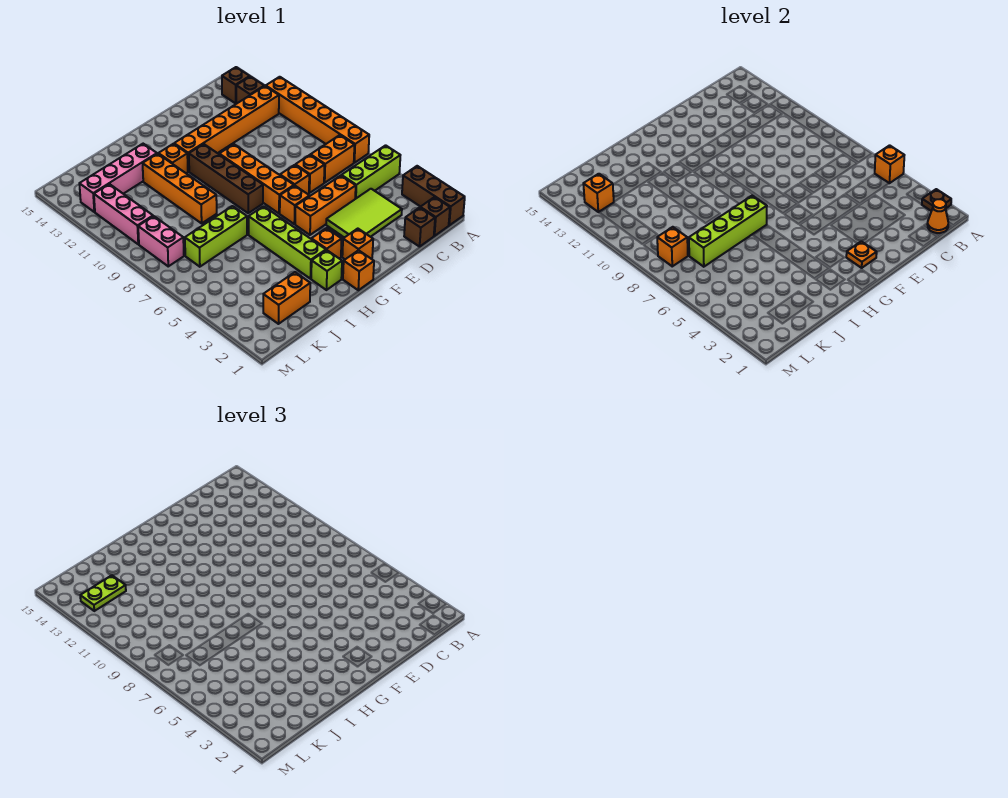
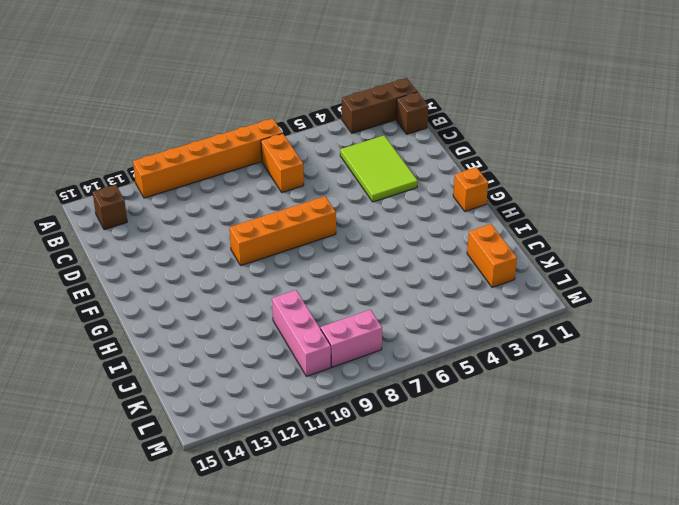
pink 1x3 brick [272,290,331,376] -> pink 1x3 brick turned to [94,184,153,244]
none -> lime 1x3 brick [342,145,400,199]
none -> orange 1x6 brick [174,86,279,171]
none -> brown 1x1 brick [236,76,264,104]
none -> brown 1x1 brick [404,207,435,247]

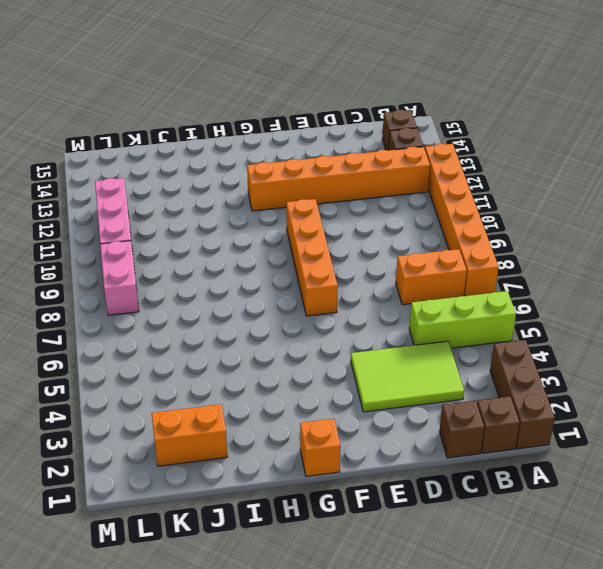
none -> orange 1x3 brick [295,176,356,235]
none -> orange 1x1 brick [296,155,325,193]
none -> orange 1x1 brick [280,165,309,194]
none -> orange 1x1 brick [342,229,373,259]

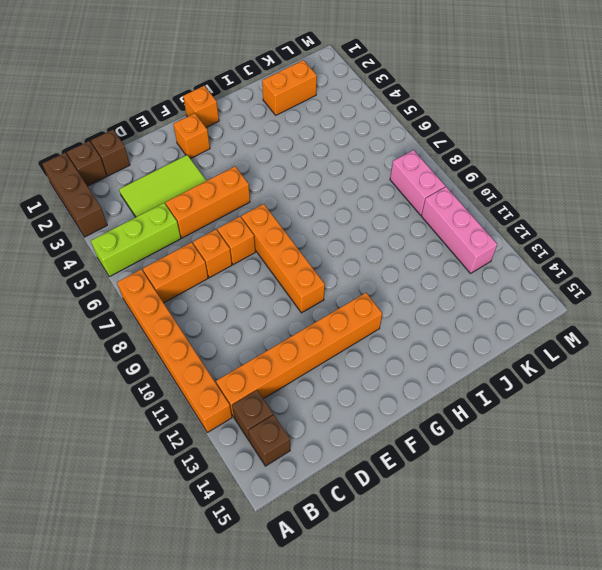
none -> orange 1x1 brick [280,186,309,224]
none -> orange 1x1 brick [312,228,342,259]
none -> brown 1x4 brick [189,144,263,213]
none -> lime 1x1 brick [311,250,342,290]

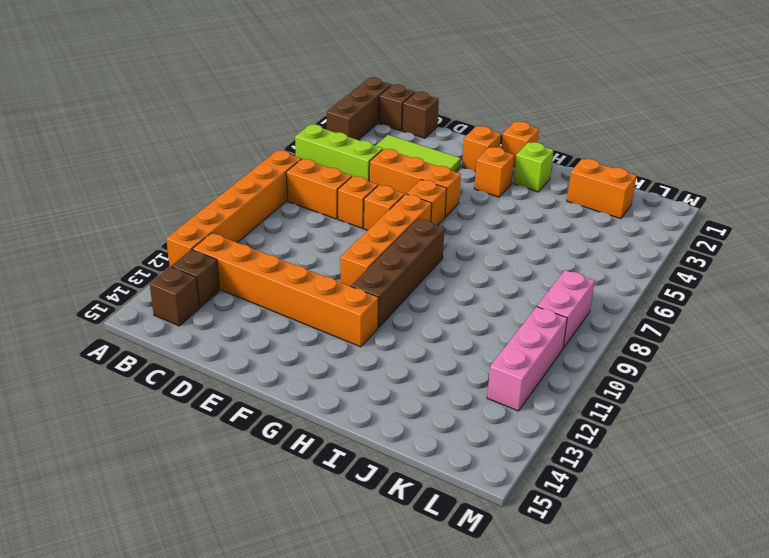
none -> lime 1x4 brick [249,206,326,279]
none -> orange 1x1 brick [158,144,188,173]
none -> lime 1x3 brick [185,206,247,267]
none -> orange 1x4 brick [143,154,217,223]

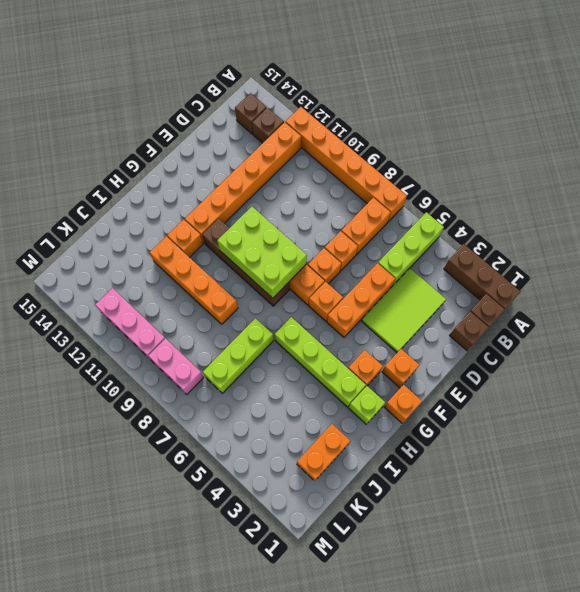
lime 2x3 brick [217,207,307,298] -> none
none -> pink 1x4 brick [79,144,157,212]
none -> brown 1x1 plate [922,189,951,211]
none -> orange 1x1 brick [875,145,904,183]
none -> orange 1x1 cone [927,199,948,233]

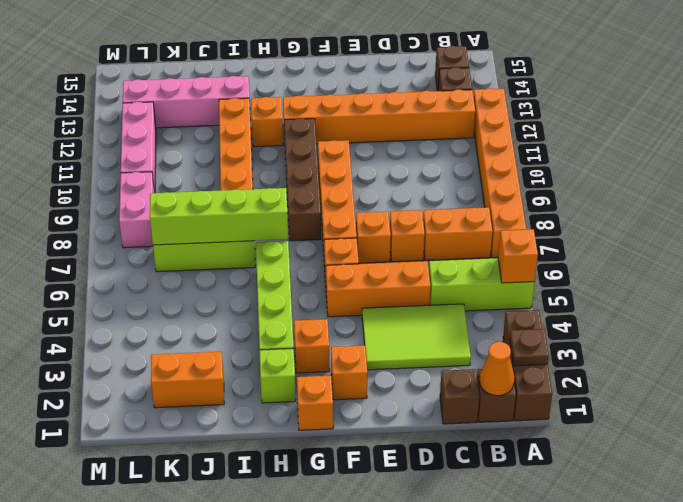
none -> orange 1x1 plate [846,241,877,268]
none -> orange 1x1 brick [657,227,688,266]
none -> orange 1x1 brick [583,174,614,212]
none -> lime 1x2 plate [80,575,126,611]

